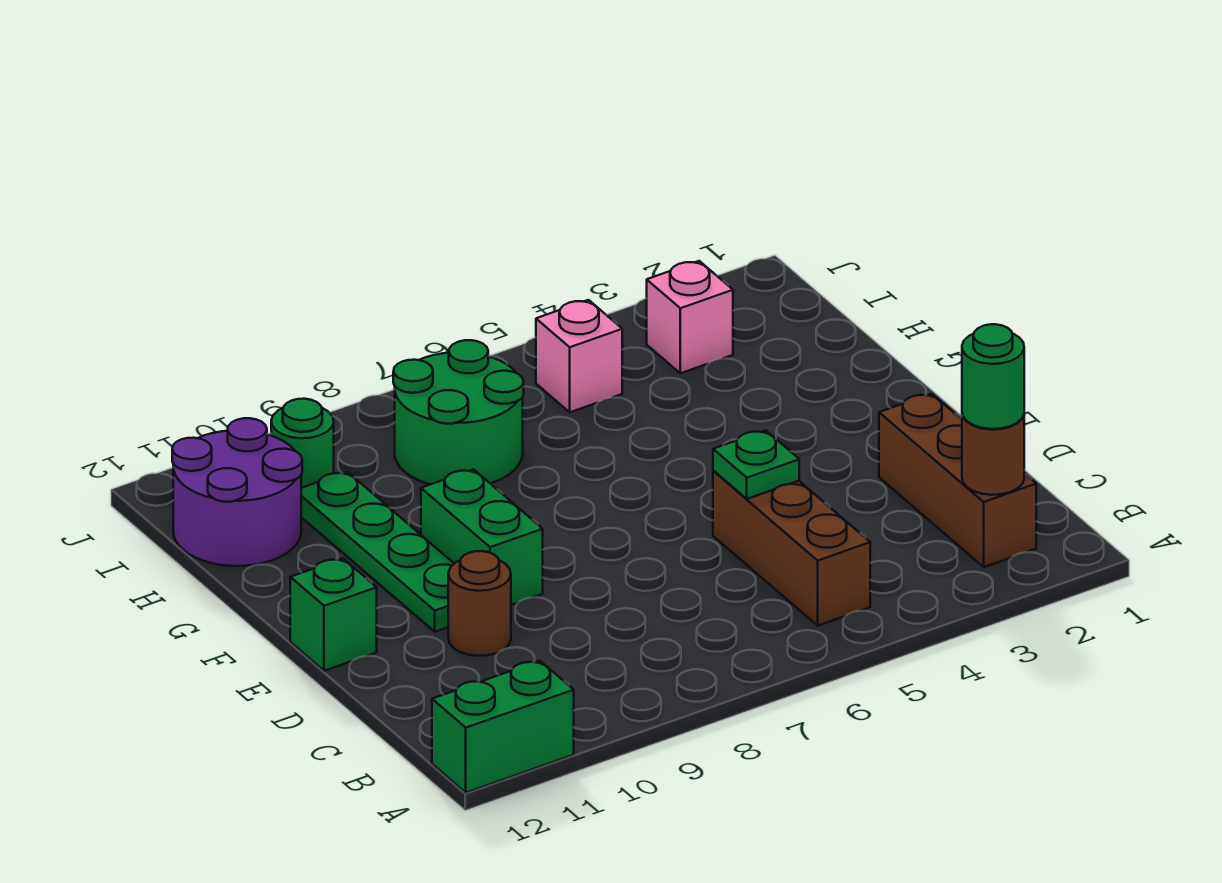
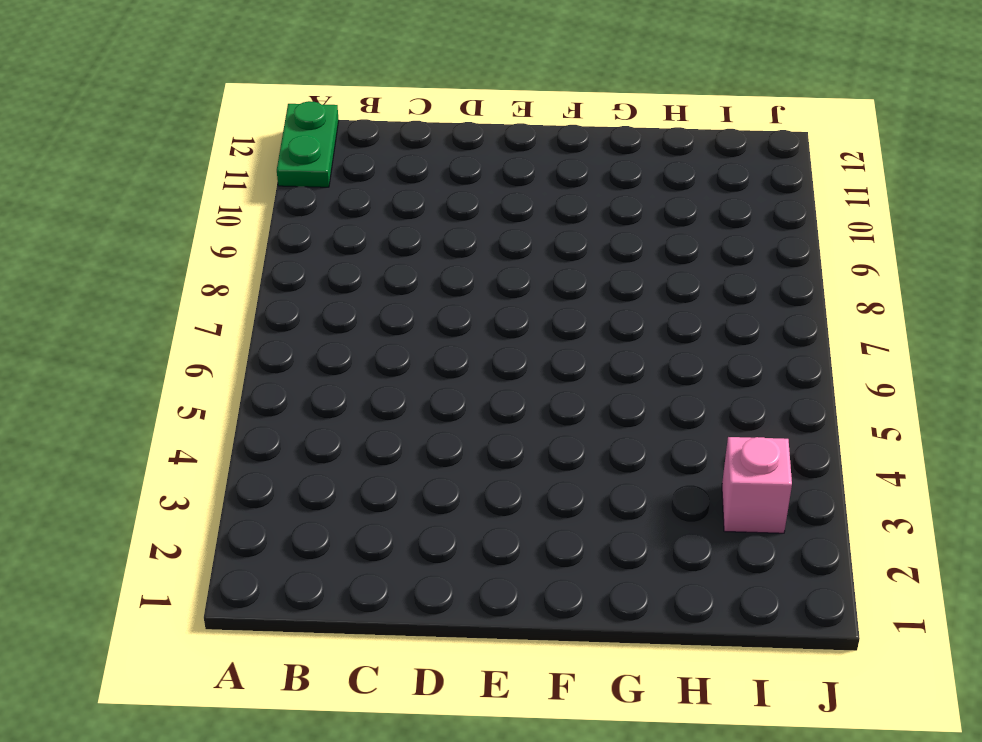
green 1x2 plate [277,101,339,187] -> green 1x2 brick [432,661,574,793]
none -> brown 1x3 brick [879,394,1036,567]
none -> brown 1x3 brick [713,471,870,626]
none -> brown 1x1 round brick [448,551,511,656]

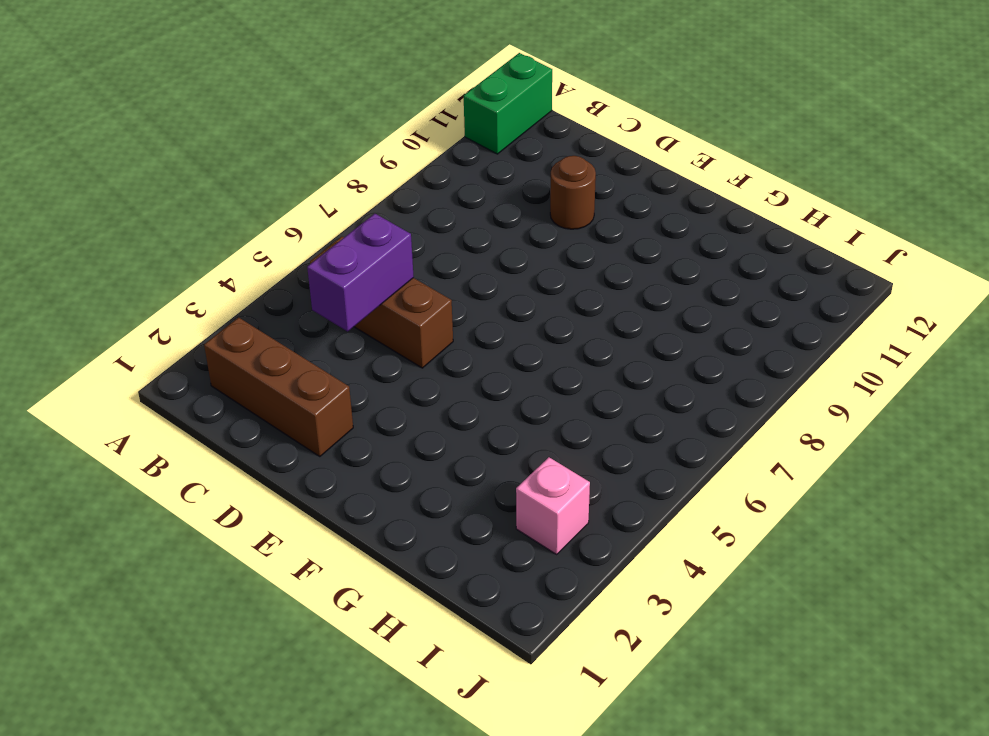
purple 1x2 brick [307,214,414,331] -> none
none -> green 1x2 brick [421,469,543,605]
none -> green 1x4 plate [301,472,454,632]
none -> green 1x1 brick [290,558,377,671]

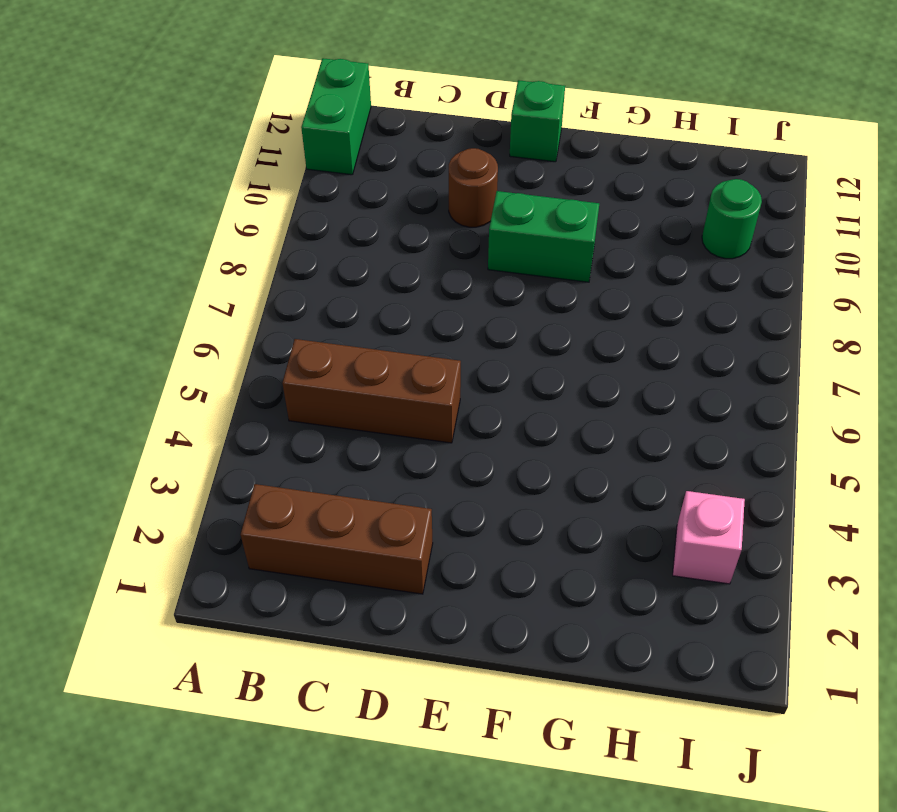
none -> green 1x4 plate [301,472,454,632]
none -> green 2x2 round brick [393,340,524,484]
none -> purple 2x2 round brick [172,418,302,566]

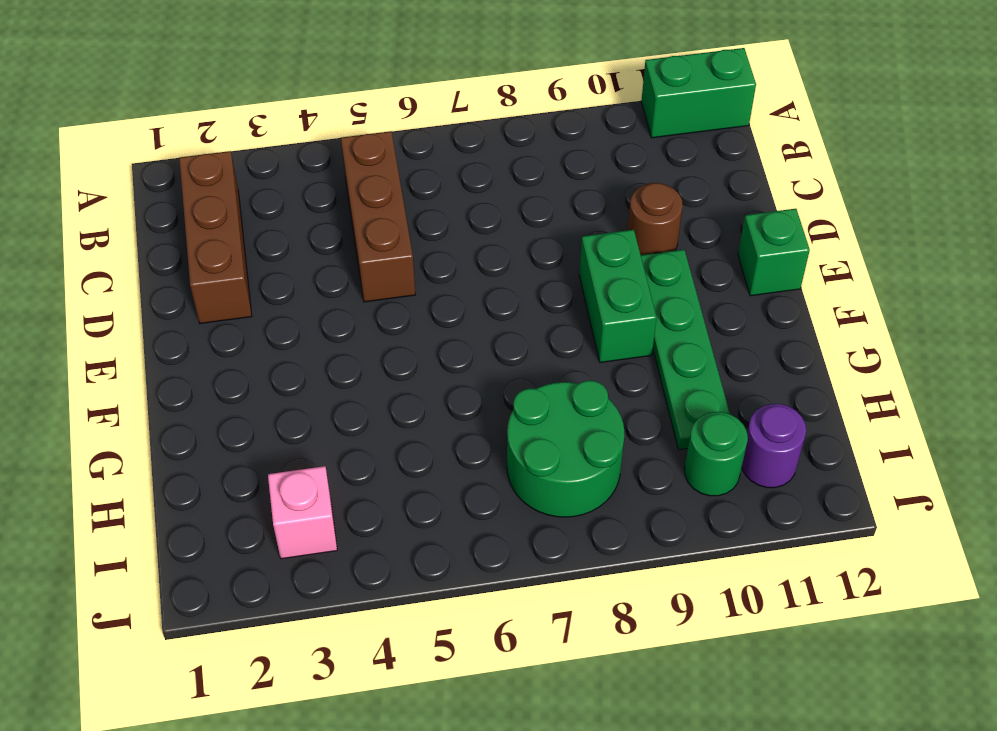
purple 1x1 round brick [742,404,806,488] -> purple 2x2 round brick [172,418,302,566]
none -> pink 1x1 brick [536,300,622,412]
none -> brown 1x1 round brick [962,415,1024,495]
none -> green 1x1 plate [713,430,799,499]

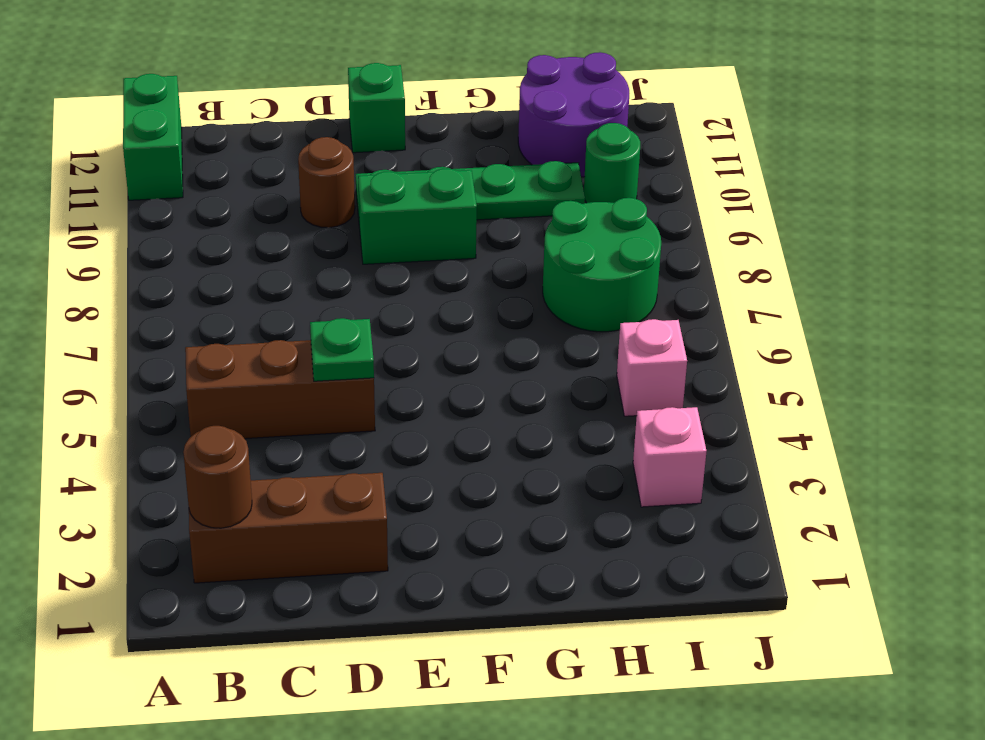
none -> green 1x1 round brick [962,324,1024,429]

